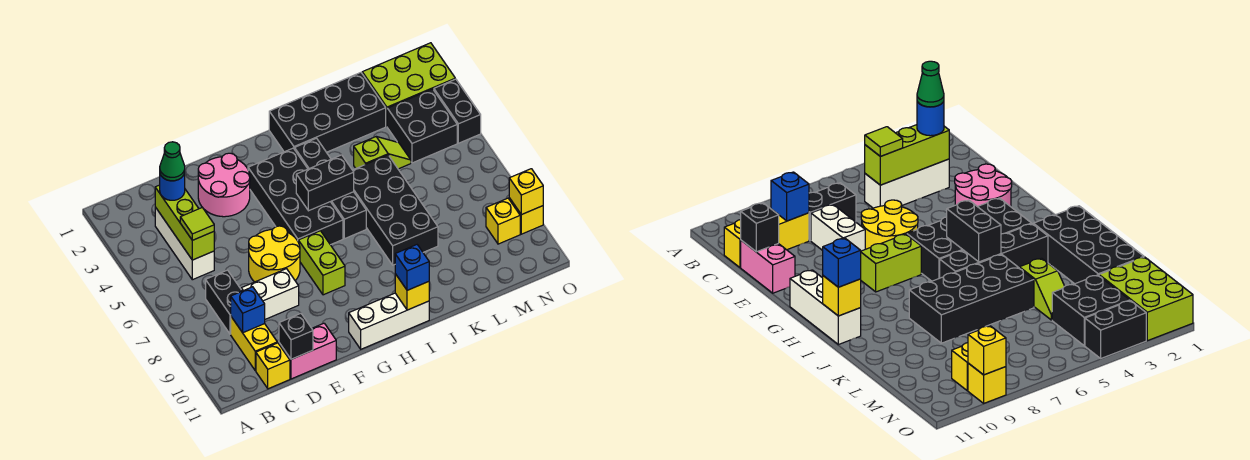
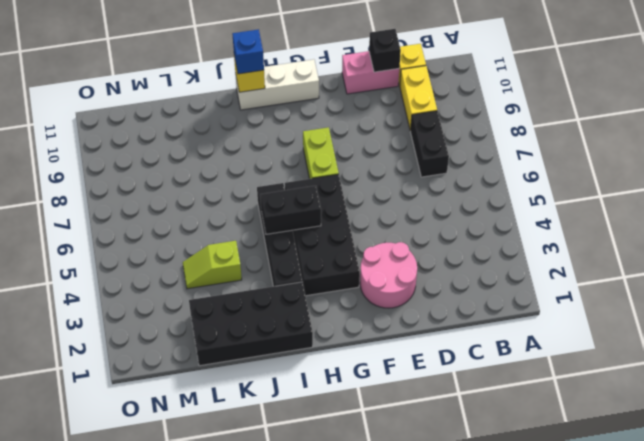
none -> white 1x3 brick [155,207,214,280]
none -> white 1x2 brick [241,269,299,319]
none -> yellow 2x2 round brick [249,226,300,282]
none -> black 2x4 brick [353,155,438,265]

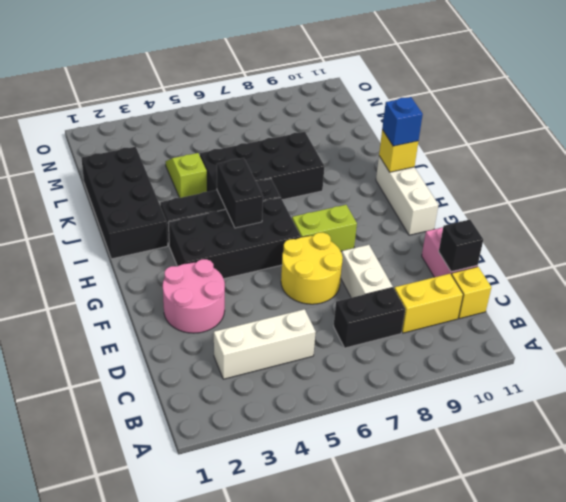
none -> lime 2x3 brick [362,43,455,126]
none -> black 2x2 brick [387,89,457,163]
none -> yellow 1x1 brick [486,198,520,244]
none -> black 1x2 brick [434,79,481,143]

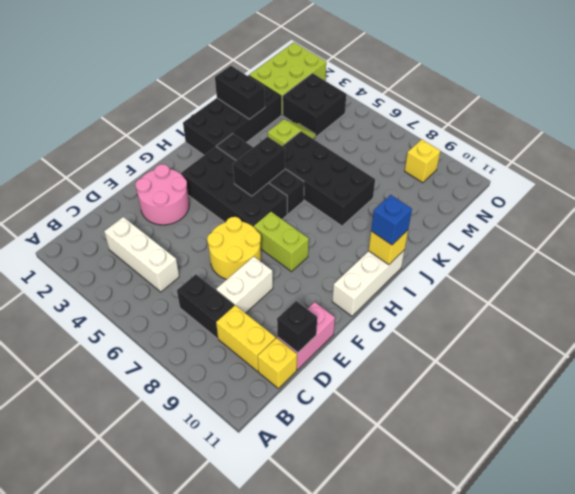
black 1x2 brick [215,66,265,119] -> black 1x2 brick moved to [434,79,481,143]
none -> yellow 1x1 brick [509,198,543,234]
none -> lime 1x3 brick [155,185,214,260]
none -> blue 1x1 brick [231,287,265,333]
none -> yellow 1x1 brick [509,169,543,215]

